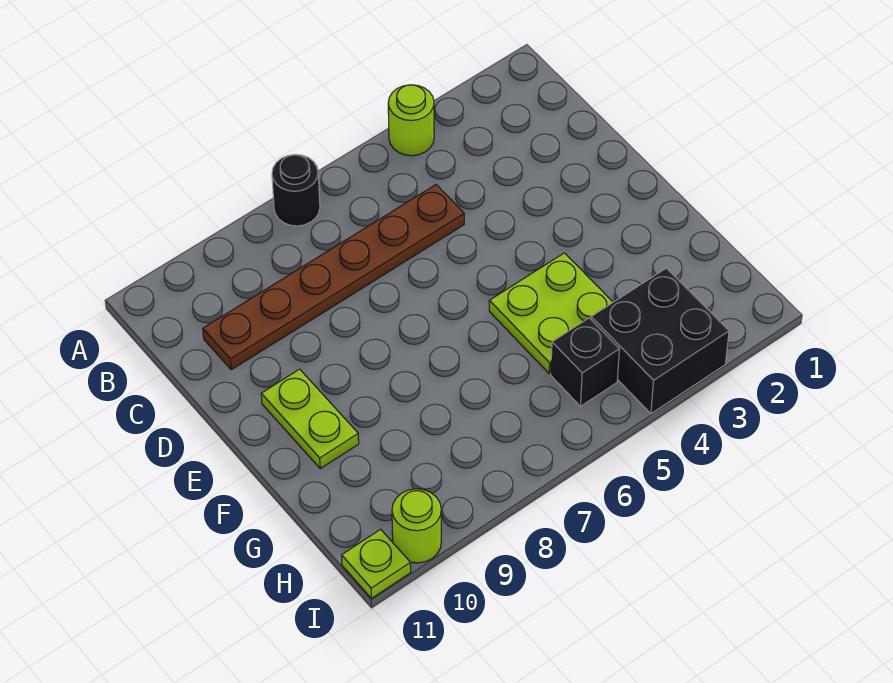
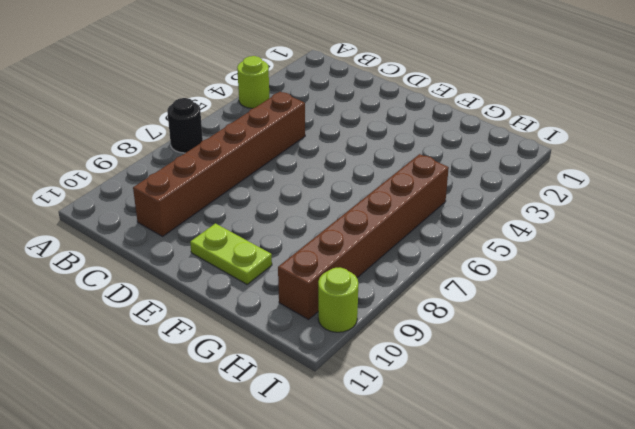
brown 1x6 brick [133,92,305,236] -> brown 1x6 plate [203,185,464,370]
brown 1x6 brick [278,154,449,319] -> black 1x1 brick [551,318,619,406]
none -> lime 2x2 plate [489,253,613,374]
none -> black 2x2 brick [591,268,729,414]

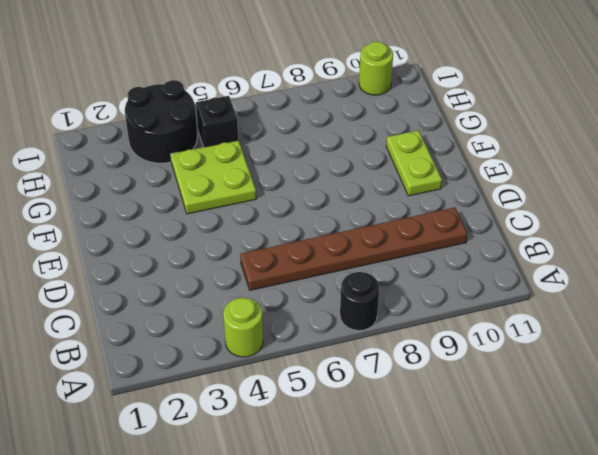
black 2x2 round brick [125,80,197,163] -> black 2x2 brick [591,268,729,414]
none -> lime 1x1 plate [341,529,411,598]

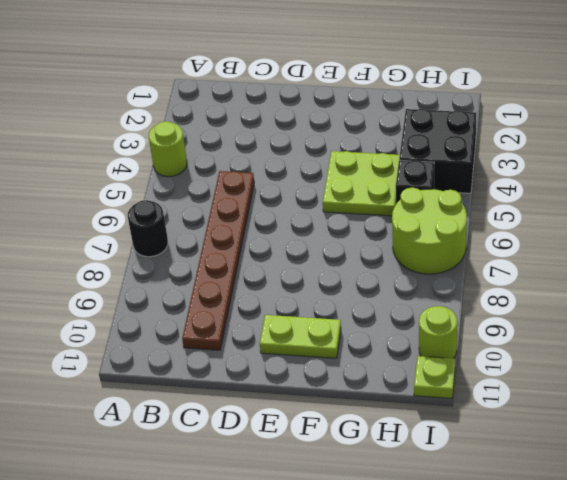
lime 2x2 round brick [392,188,467,274] -> none

